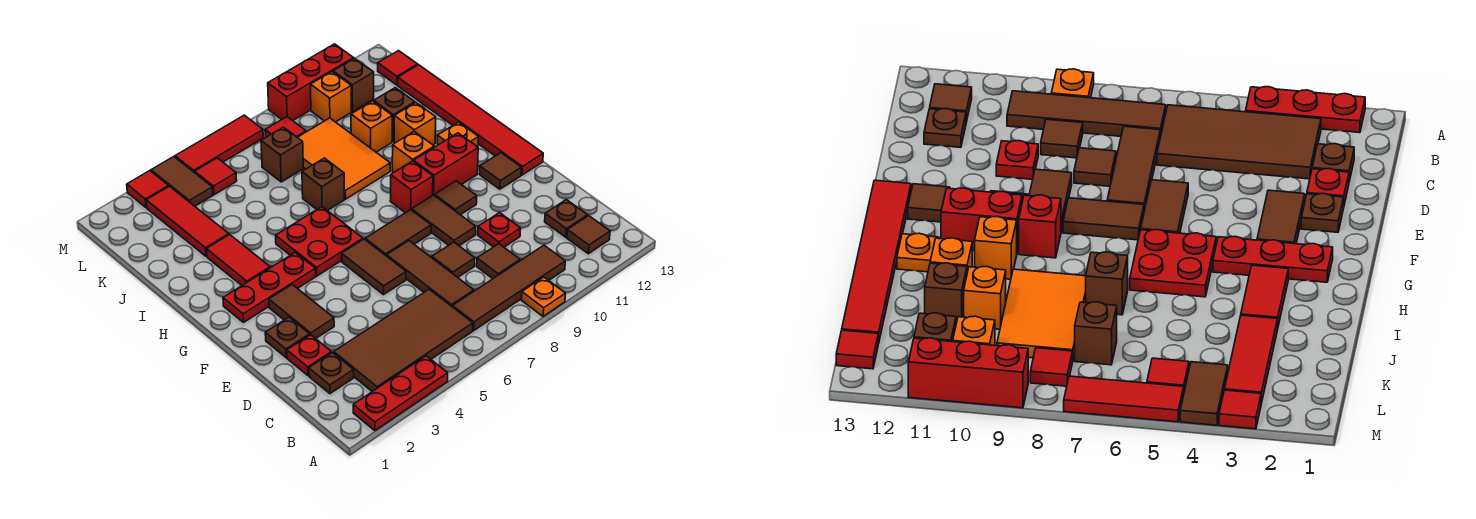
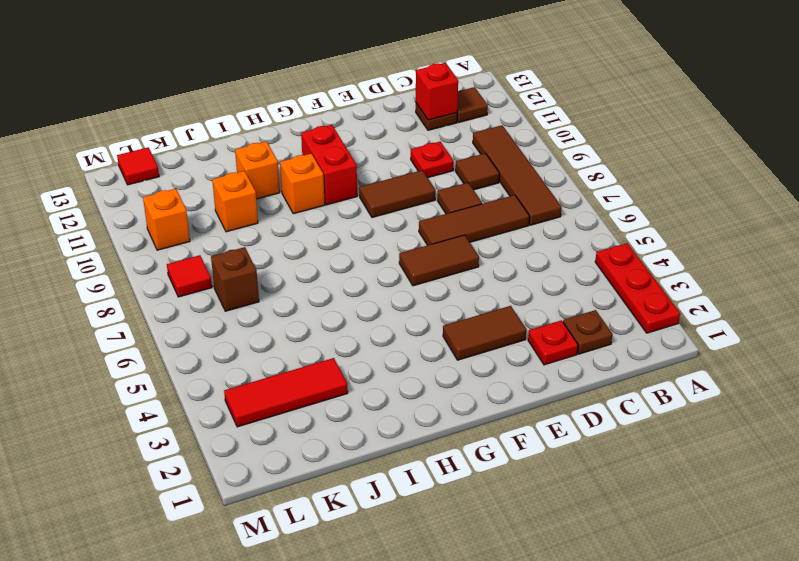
red 1x1 brick [416,63,458,120] -> red 1x1 brick moved to [390,161,433,213]
none -> orange 1x1 plate [521,277,566,316]
none -> brown 2x4 tile [334,289,473,392]
none -> brown 1x1 plate [265,317,310,358]
none -> brown 1x2 tile [365,210,431,256]

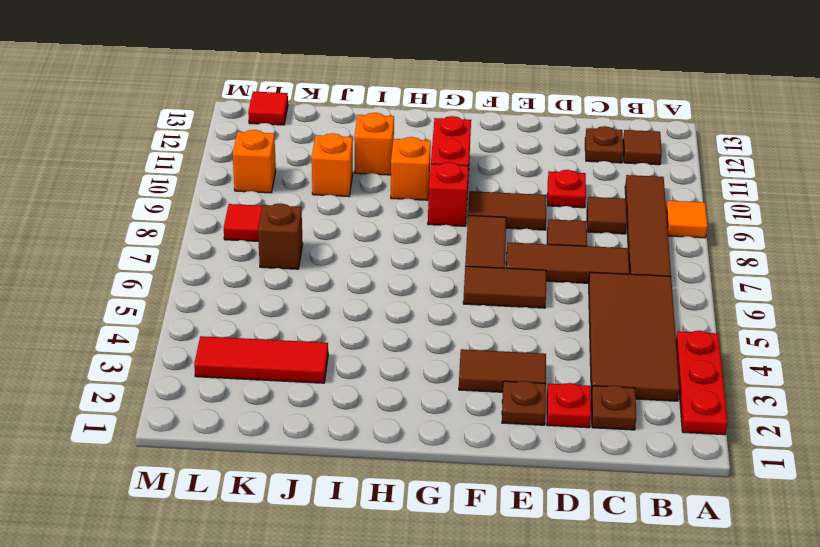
orange 1x1 tile [666,201,708,238] -> orange 1x1 plate [521,277,566,316]
none -> brown 1x1 tile [435,181,477,215]
none -> brown 1x1 tile [479,153,521,189]
none -> red 1x6 tile [398,65,543,175]
none -> red 1x3 plate [223,253,316,323]

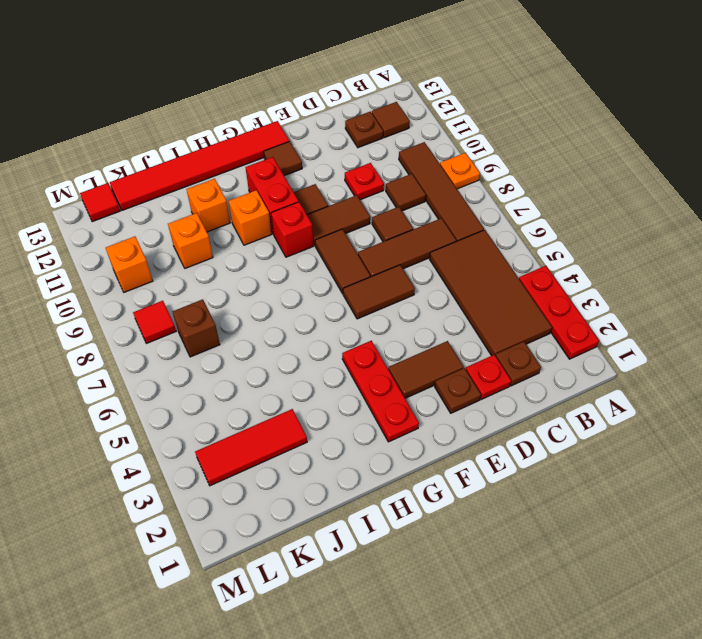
none -> red 2x2 plate [276,207,363,276]
none -> red 1x2 tile [207,234,270,285]
none -> orange 1x1 plate [437,122,479,146]
none -> brown 1x1 brick [302,158,344,211]

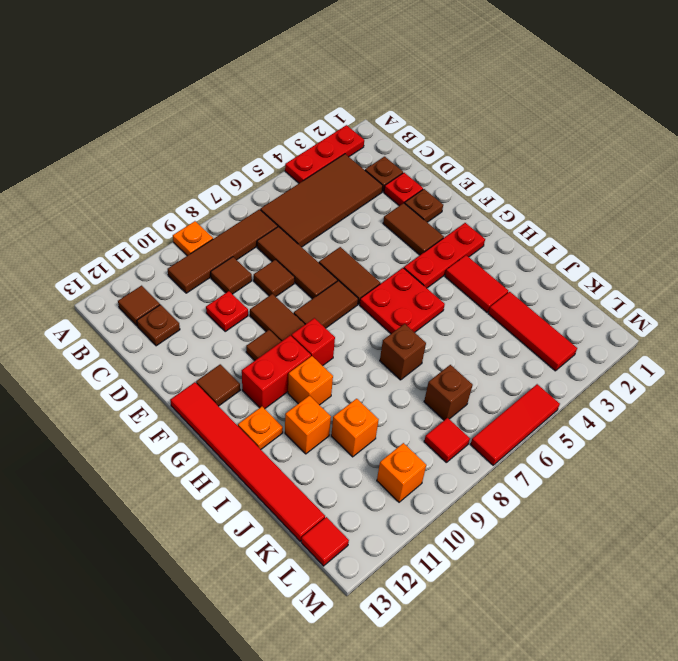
none -> orange 2x3 tile [297,118,390,199]
none -> brown 1x1 brick [374,88,415,141]
none -> brown 1x2 tile [151,157,213,206]
none -> red 1x1 tile [195,158,237,195]

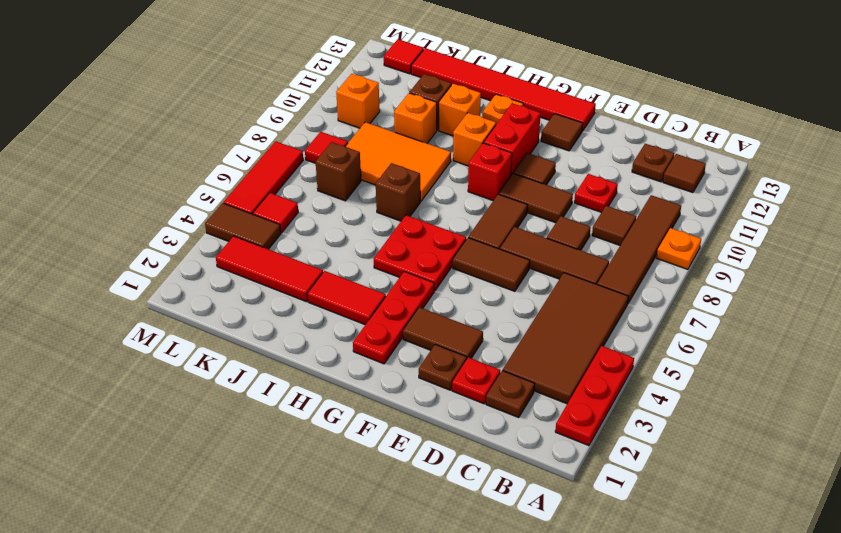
none -> brown 1x1 brick [333,58,374,112]
none -> red 1x1 tile [127,171,169,208]
none -> red 1x3 brick [268,44,354,121]

